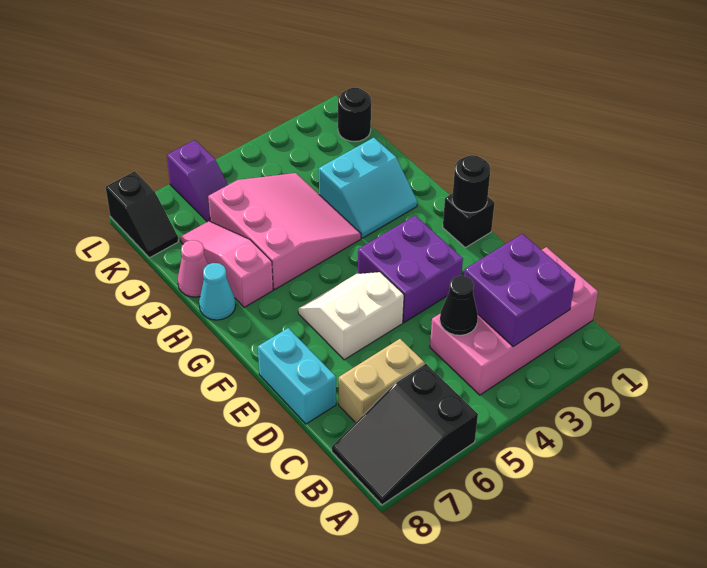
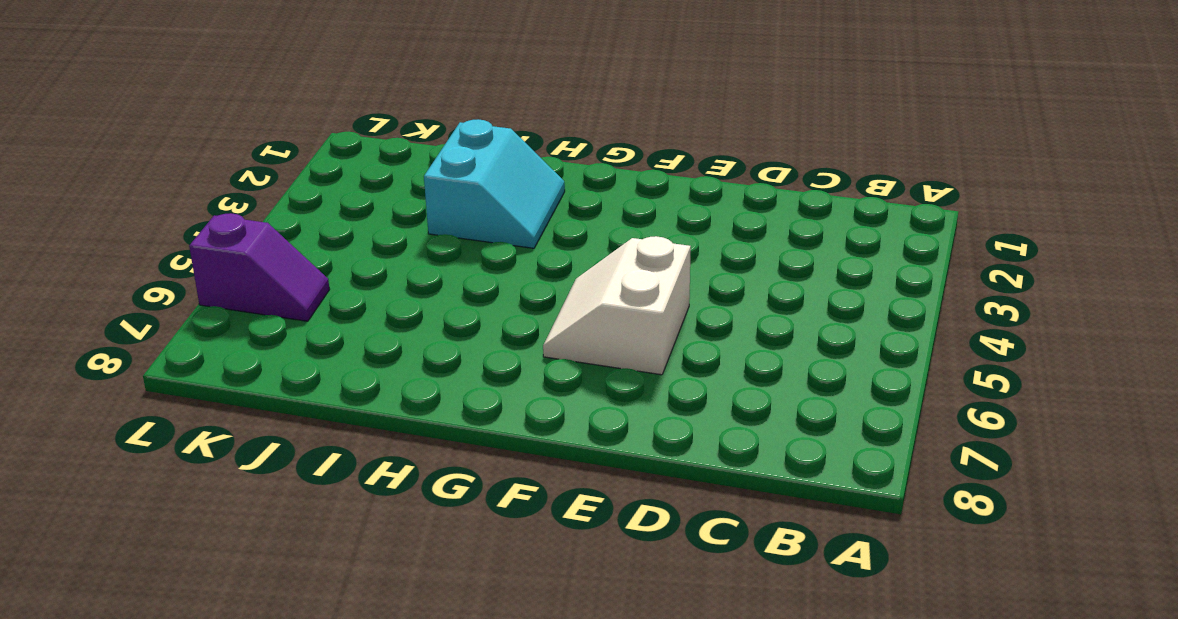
none -> black 2x3 slope [332,364,478,505]
none -> pink 2x4 brick [430,247,598,395]
none -> tan 1x2 brick [339,339,425,423]

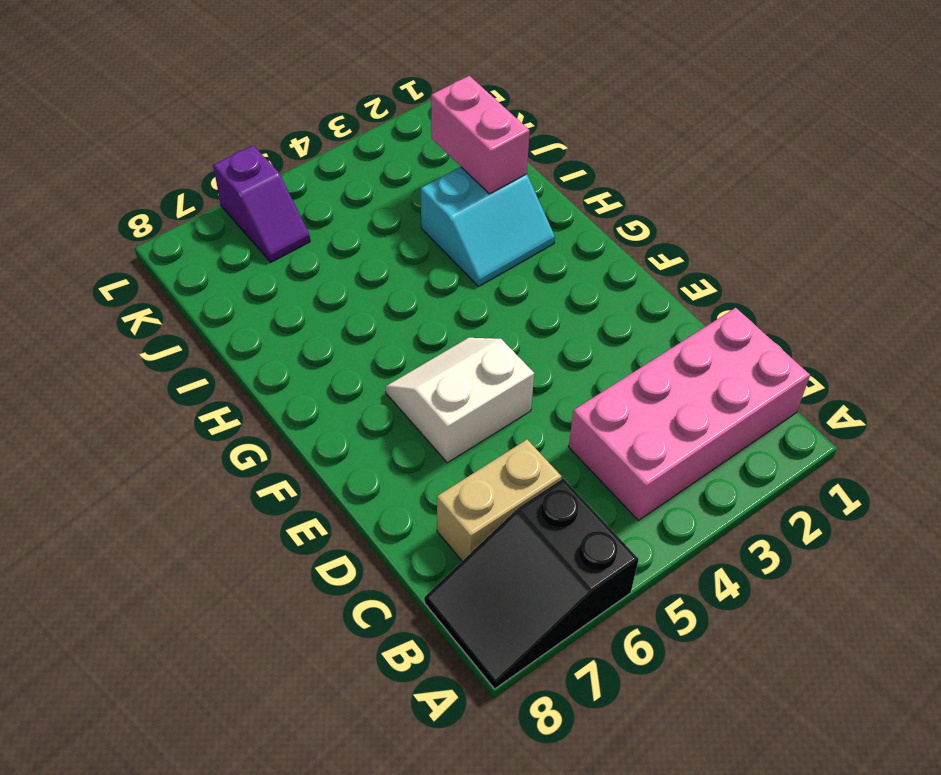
pink 1x2 brick [431,76,530,194] -> none
none -> cyan 1x2 brick [258,328,336,424]
none -> purple 2x2 brick [358,216,463,323]
none -> black 1x1 brick [443,193,495,248]

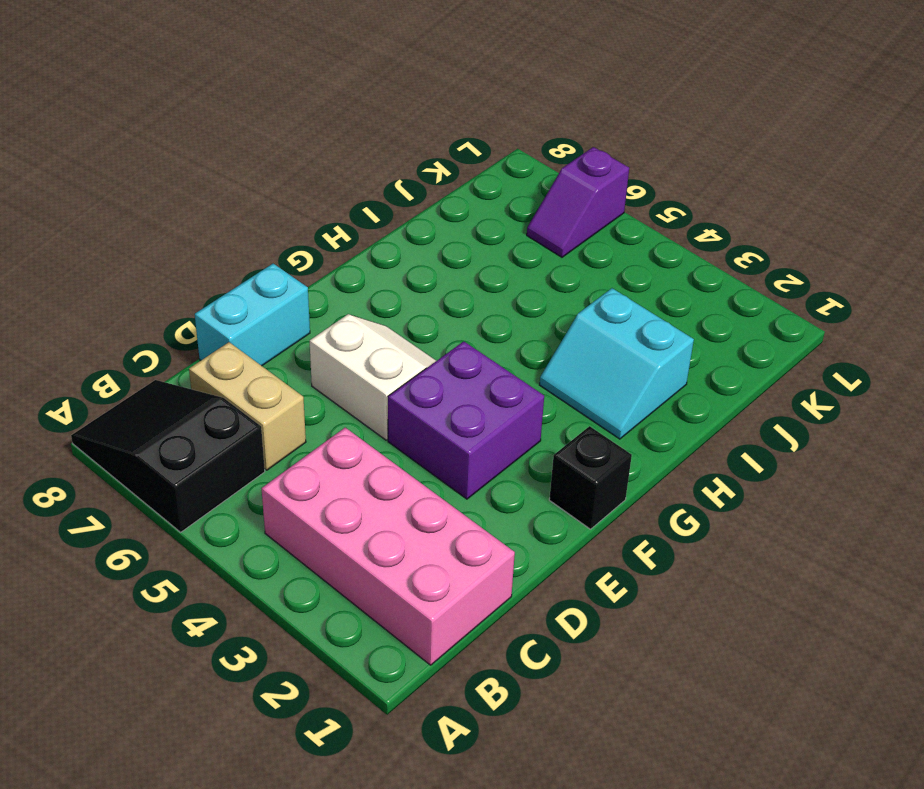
none -> pink 3x3 slope [208,173,361,289]
none -> pink 1x3 slope [180,221,273,307]
none -> cyan 1x1 cone [199,263,236,320]

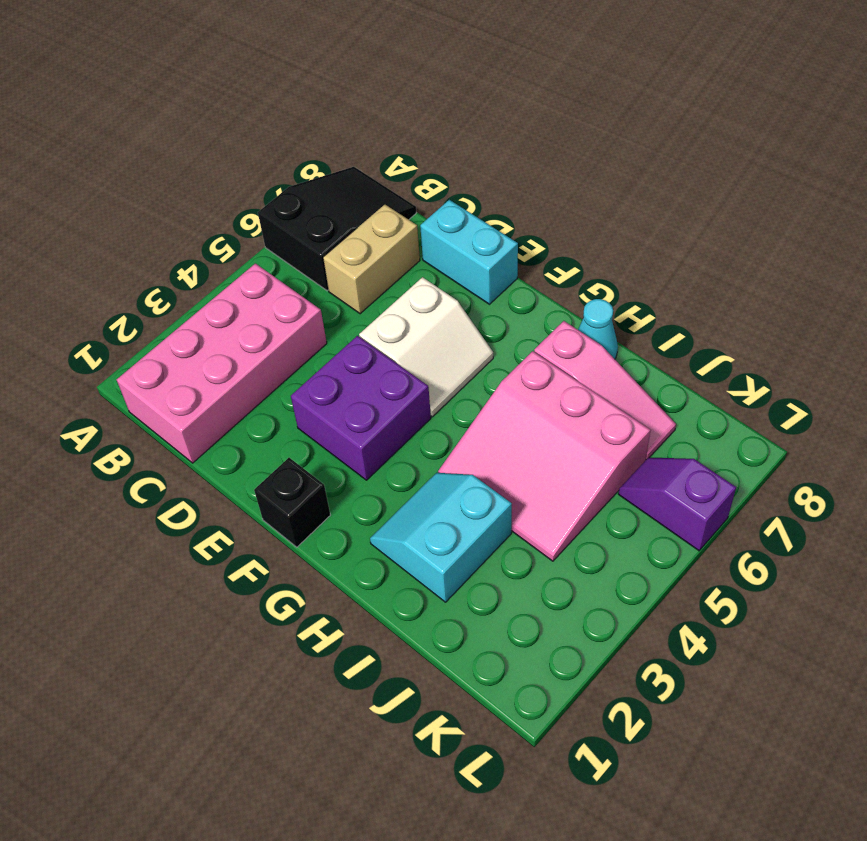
none -> pink 1x1 cone [178,240,208,297]
none -> black 1x1 round brick [338,88,371,142]
none -> black 1x2 slope [106,171,178,258]

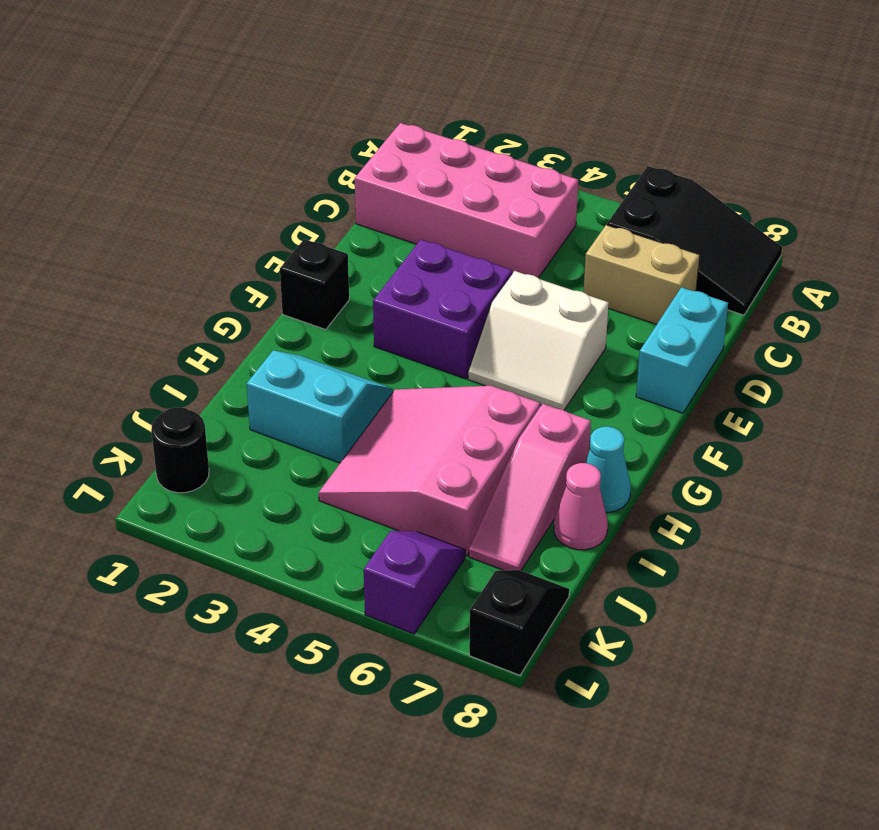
none -> purple 2x2 brick [464,234,575,347]
none -> black 1x1 cone [440,276,478,335]
none -> black 1x1 round brick [452,155,491,213]

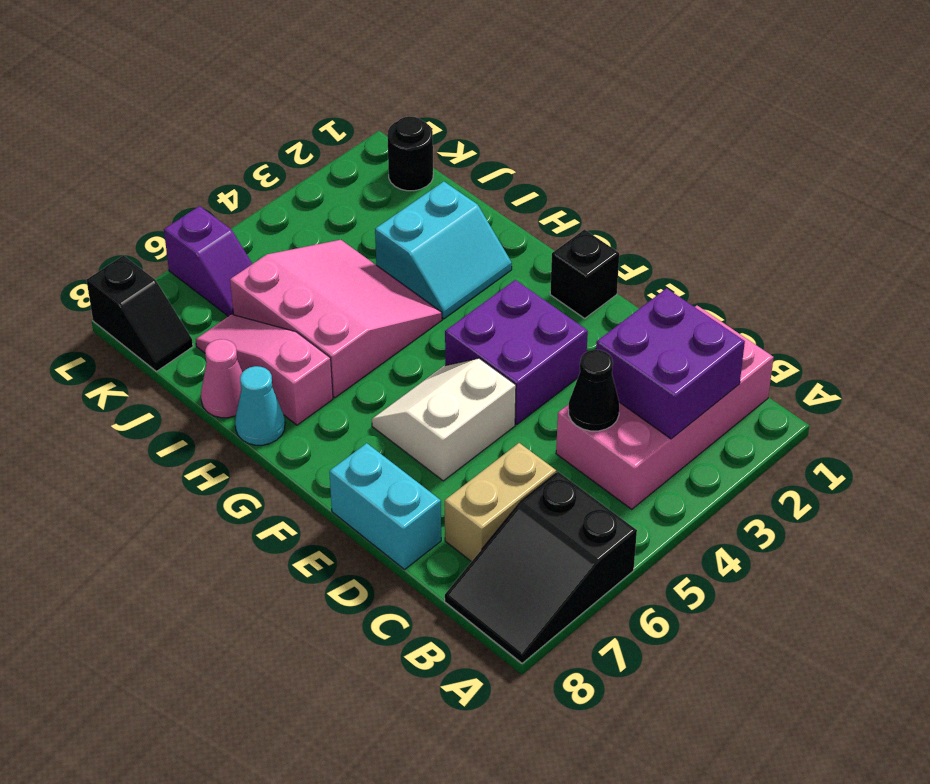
none -> black 1x1 round brick [452,155,491,213]

